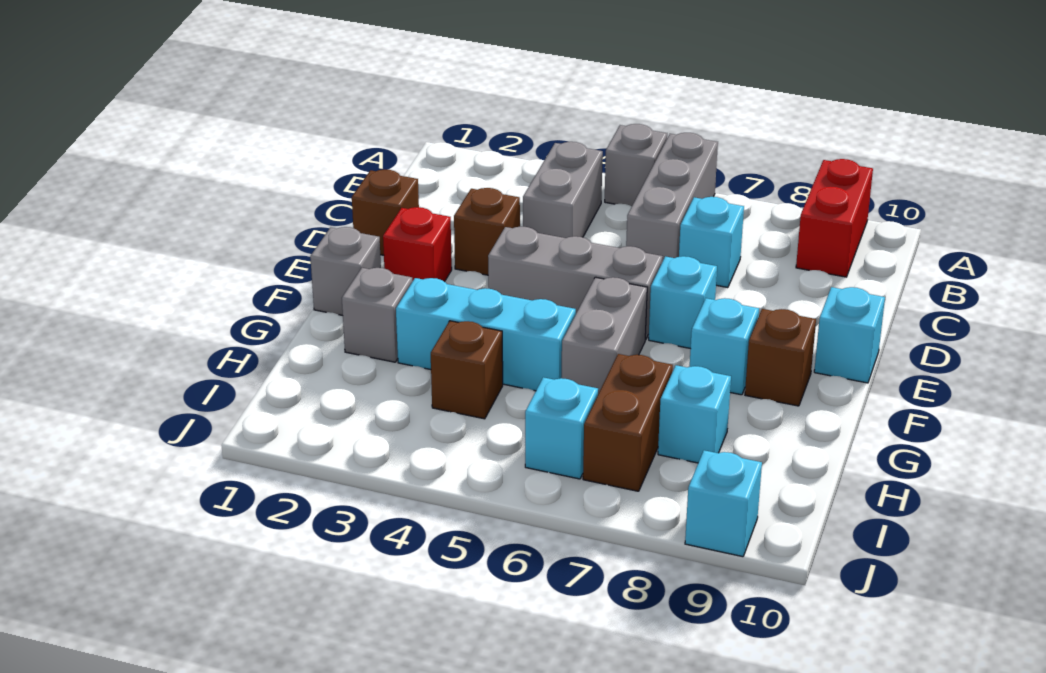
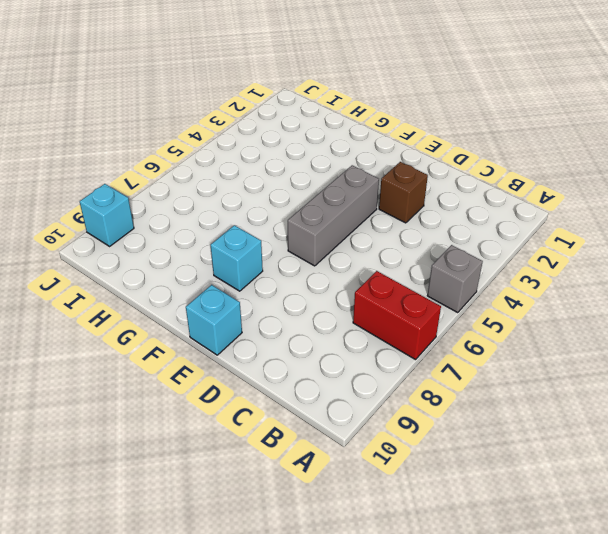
red 1x2 brick [353,271,441,360] -> red 1x2 brick moved to [796,159,873,277]
none -> grey 1x3 brick [626,133,718,262]
none -> grey 1x2 brick [523,142,603,238]
none -> cyan 1x1 brick [679,197,744,288]

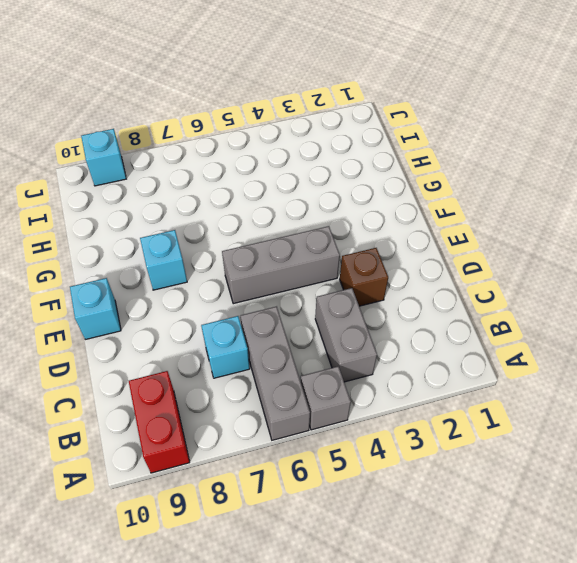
none -> brown 1x1 brick [352,170,419,255]
none -> red 1x1 brick [383,207,452,282]
none -> cyan 1x1 brick [649,256,717,349]

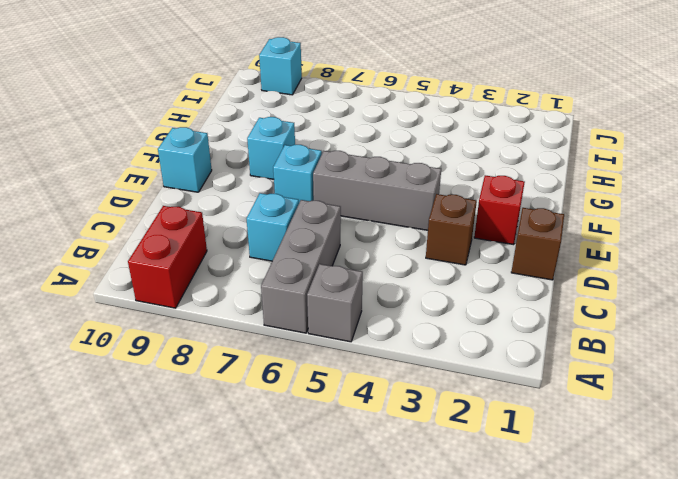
none -> grey 1x2 brick [523,142,603,238]
none -> grey 1x1 brick [310,227,381,315]
none -> grey 1x2 brick [561,277,647,394]

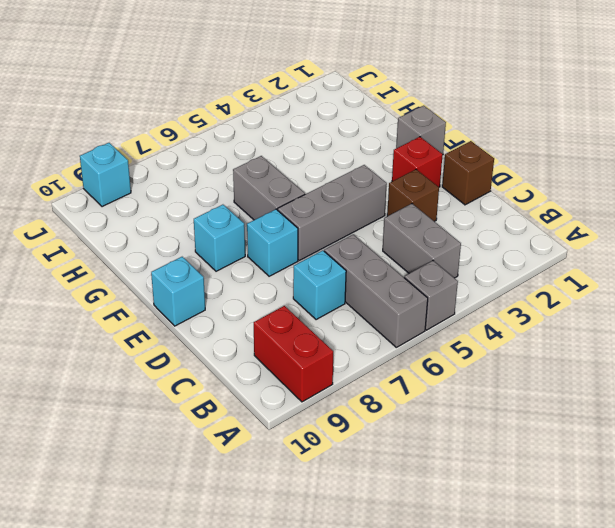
none -> brown 1x1 brick [745,309,816,406]
none -> grey 1x1 brick [342,268,413,362]
none -> cyan 1x3 brick [396,278,576,391]

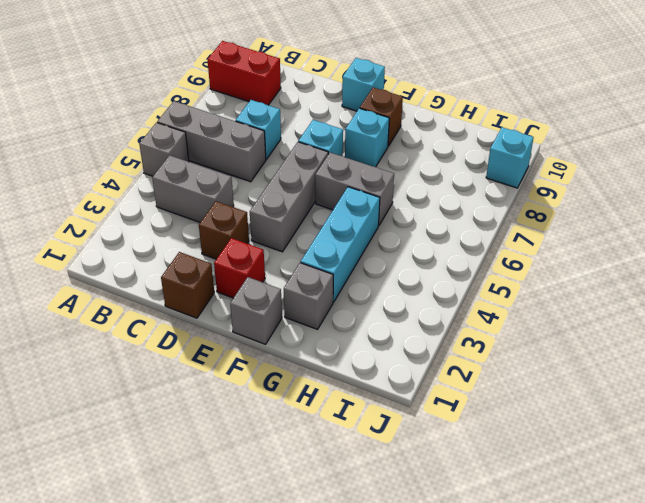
none -> brown 1x1 brick [431,321,503,419]
none -> brown 1x2 brick [583,354,673,491]
none -> cyan 1x1 brick [658,365,731,463]

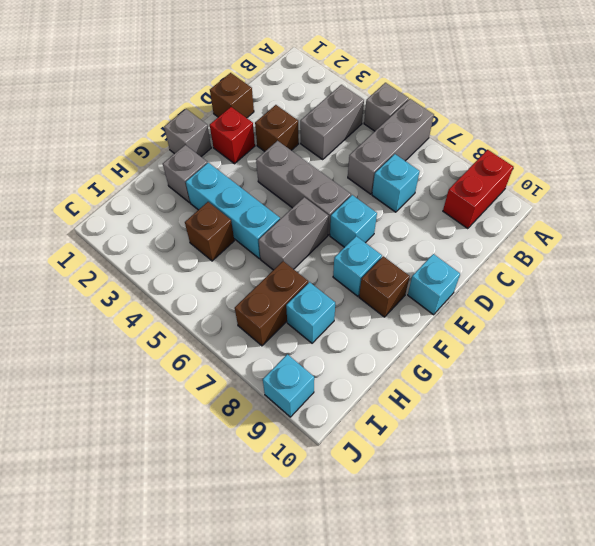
none -> cyan 1x1 brick [525,377,598,479]

